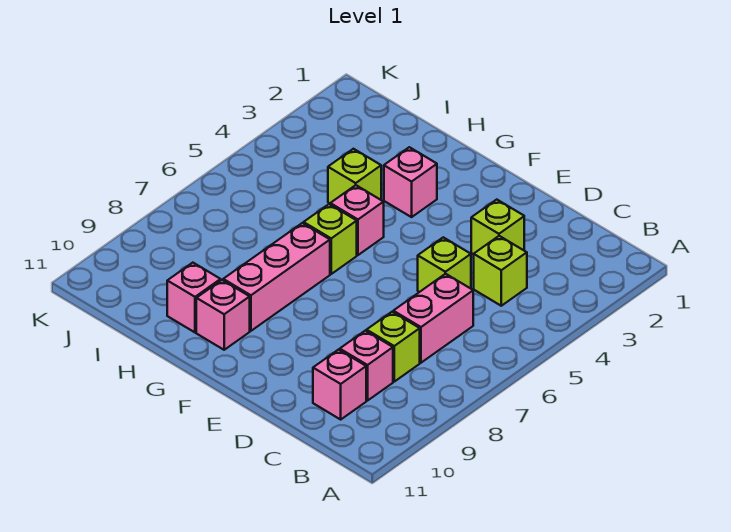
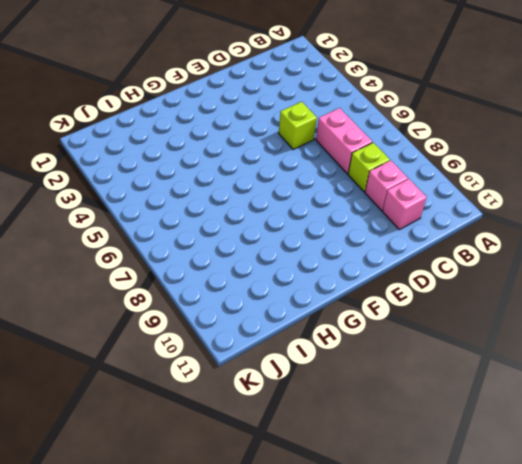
none -> lime 1x1 brick [474,236,527,306]
none -> lime 1x1 brick [471,200,524,254]
none -> pink 1x1 brick [384,147,437,217]

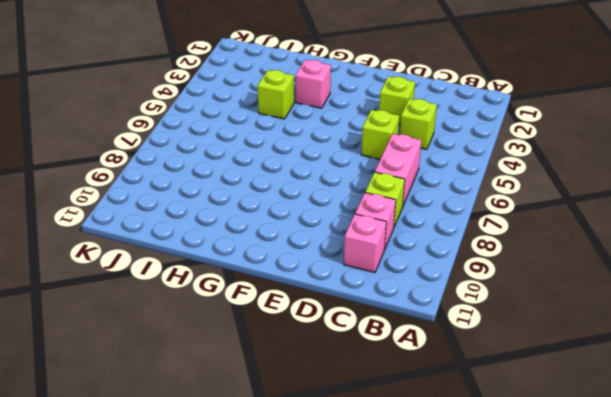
none -> pink 1x1 brick [330,185,384,255]
none -> lime 1x1 brick [304,204,357,274]
none -> pink 1x3 brick [223,223,330,331]

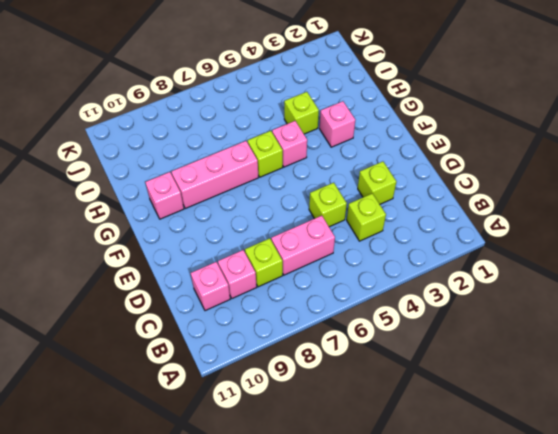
none -> pink 1x1 brick [167,263,221,332]

